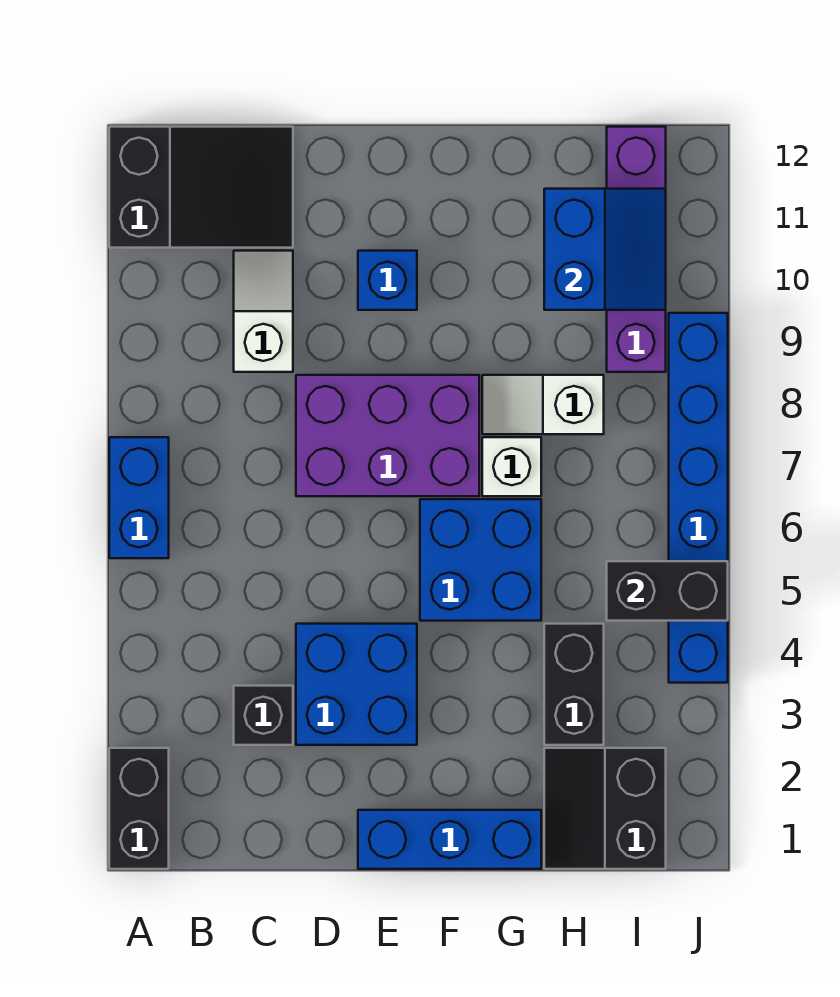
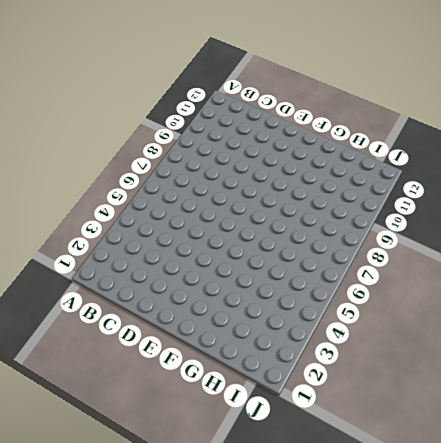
none -> black 1x2 brick [109,748,169,869]
none -> blue 1x2 brick [109,437,169,558]
none -> black 2x3 slope [109,127,293,248]

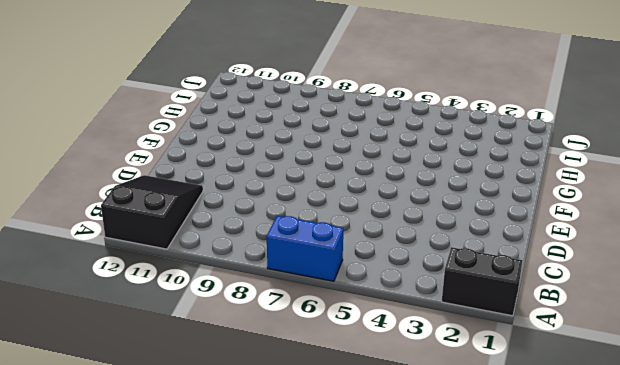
none -> black 1x1 brick [234,686,293,745]
none -> white 1x2 slope [234,251,293,372]
none -> blue 2x2 brick [296,624,417,745]

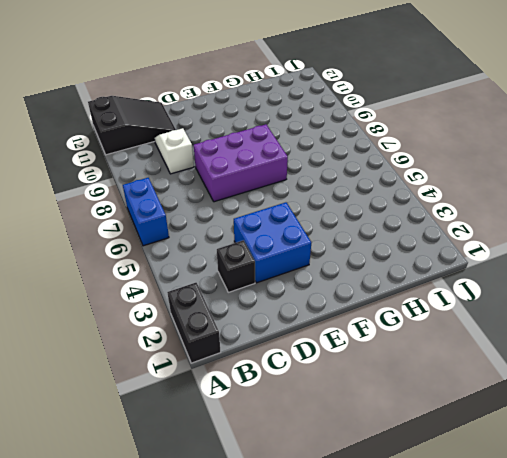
none -> blue 1x3 brick [358,810,541,869]
none -> blue 1x1 brick [358,251,417,310]
none -> blue 2x2 brick [420,499,541,621]

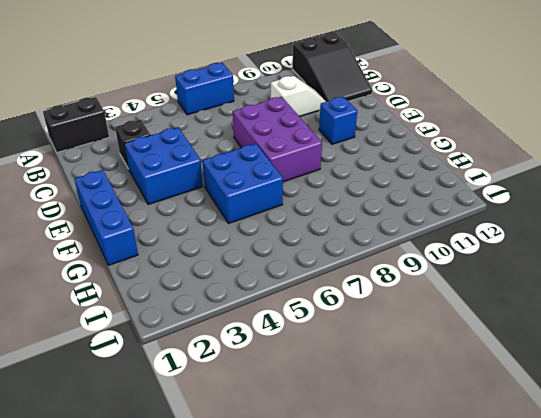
none -> white 1x1 brick [482,437,541,496]
none -> white 1x2 slope [482,375,604,434]
none -> black 2x2 slope [544,748,666,869]

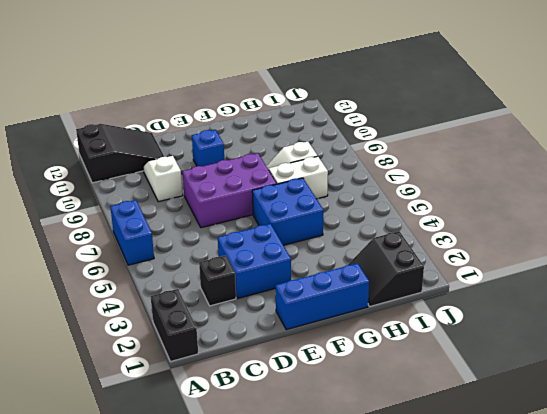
white 1x2 brick [269,156,328,199] -> white 1x1 brick [482,437,541,496]
none -> black 1x2 brick [544,624,604,745]
none -> purple 1x4 brick [607,127,666,372]
none -> blue 1x6 brick [669,313,728,683]

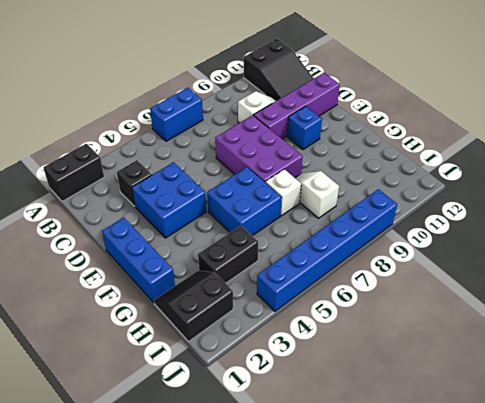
purple 1x4 brick [254,73,340,139] -> purple 1x4 brick moved to [607,127,666,372]
none -> blue 2x2 slope [544,189,666,310]
none -> black 1x2 brick [607,561,728,621]

